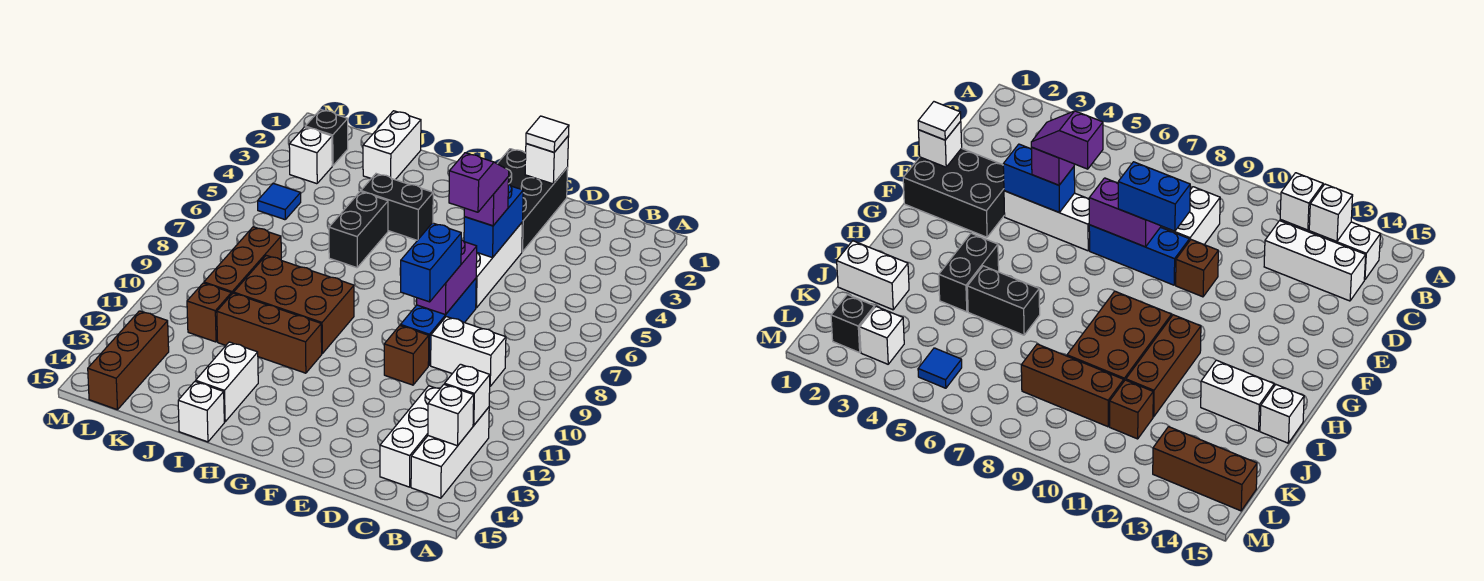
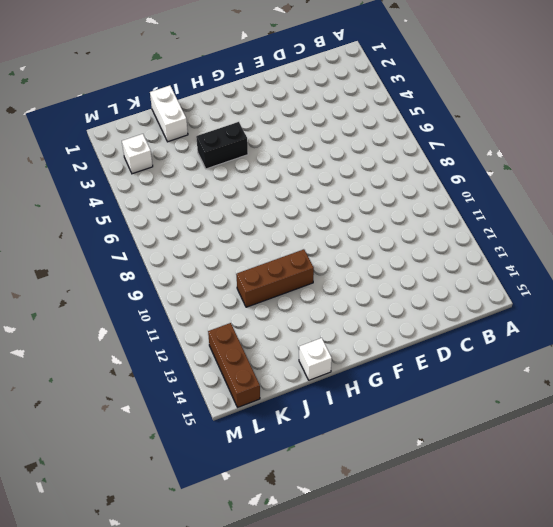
none -> white 1x3 brick [411,407,489,498]
none -> white 1x2 brick [431,317,506,386]
none -> white 1x3 brick [380,386,440,487]

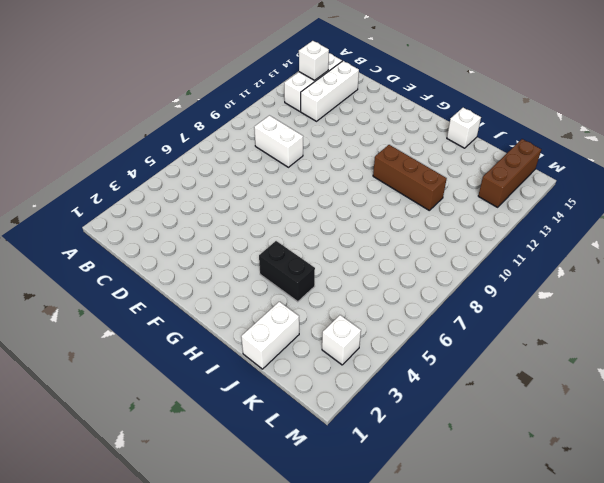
none -> black 2x3 brick [497,149,568,252]
none -> white 1x3 brick [476,222,523,308]
none -> blue 1x3 brick [401,278,476,365]

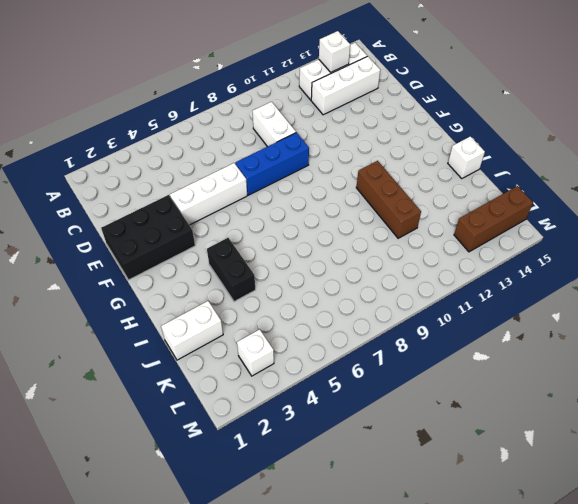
none -> brown 1x1 brick [384,326,429,385]
none -> brown 2x3 brick [234,255,354,353]
none -> black 1x2 brick [329,192,388,268]

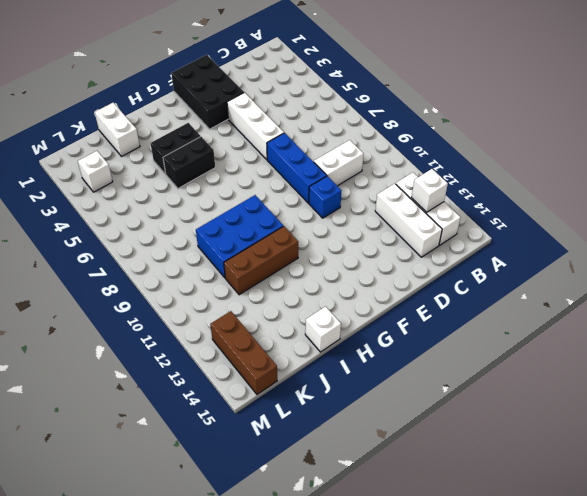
blue 1x1 brick [309,176,341,218] -> brown 1x1 brick [384,326,429,385]
black 1x2 brick [163,137,215,188] -> black 1x2 brick turned to [329,192,388,268]
blue 2x3 brick [196,195,283,278] -> brown 2x3 brick [234,255,354,353]
none -> white 1x2 brick [196,342,258,422]
none -> brown 1x3 brick [204,227,281,295]
none -> brown 1x1 brick [187,283,231,342]

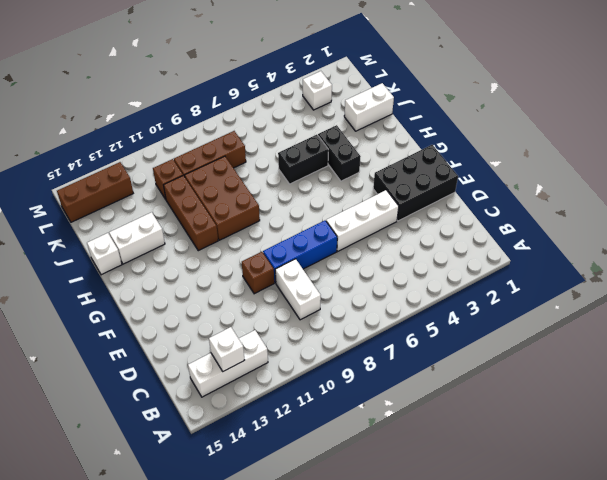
none -> white 1x3 brick [380,386,440,487]
none -> black 1x1 brick [305,110,348,166]
none -> blue 1x1 tile [258,183,301,220]

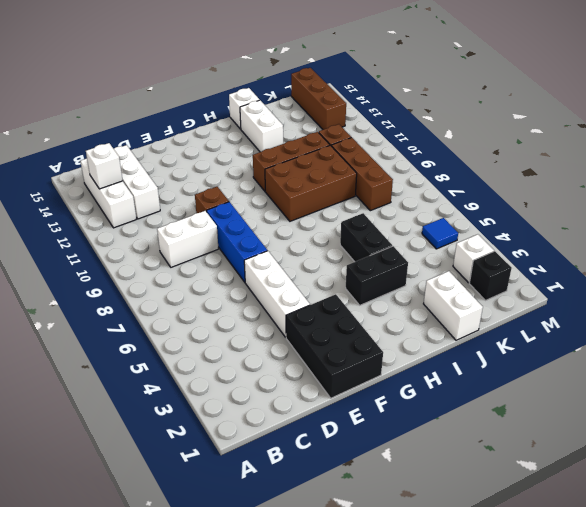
none -> white 1x1 brick [445,364,490,425]
none -> white 1x1 brick [525,136,569,184]
none -> blue 1x2 brick [464,184,523,258]

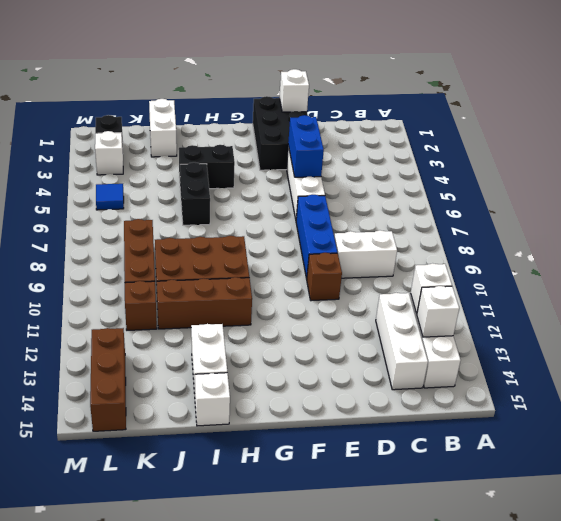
none -> purple 1x2 brick [417,240,477,315]
none -> white 1x1 tile [526,116,569,152]
none -> purple 1x1 brick [464,177,509,226]

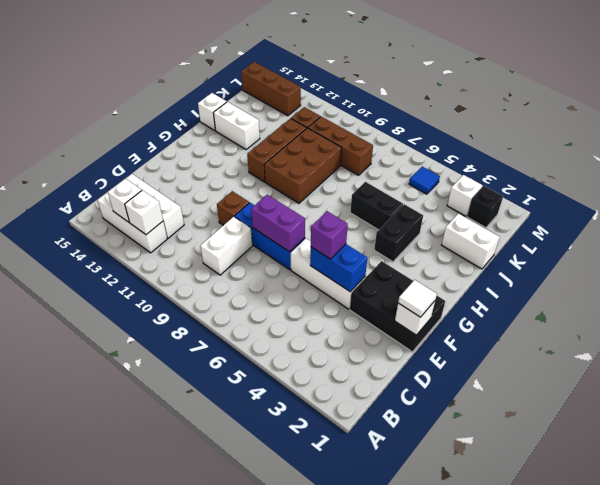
none -> blue 1x2 brick [401,223,461,302]
none -> purple 1x2 slope [449,153,509,212]

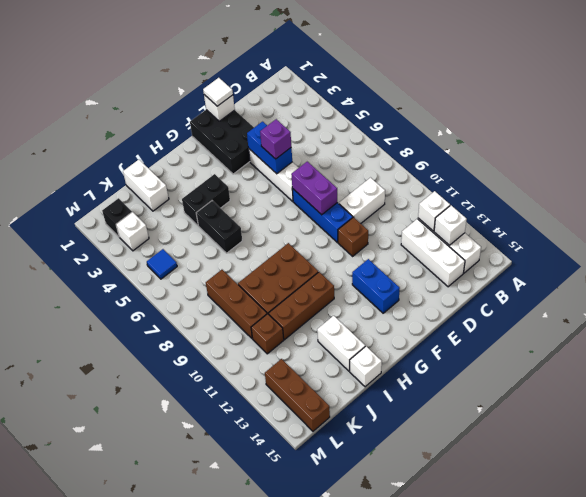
blue 1x2 brick [352,259,400,313] -> blue 1x2 brick moved to [401,223,461,302]
none -> purple 1x2 slope [449,153,509,212]

